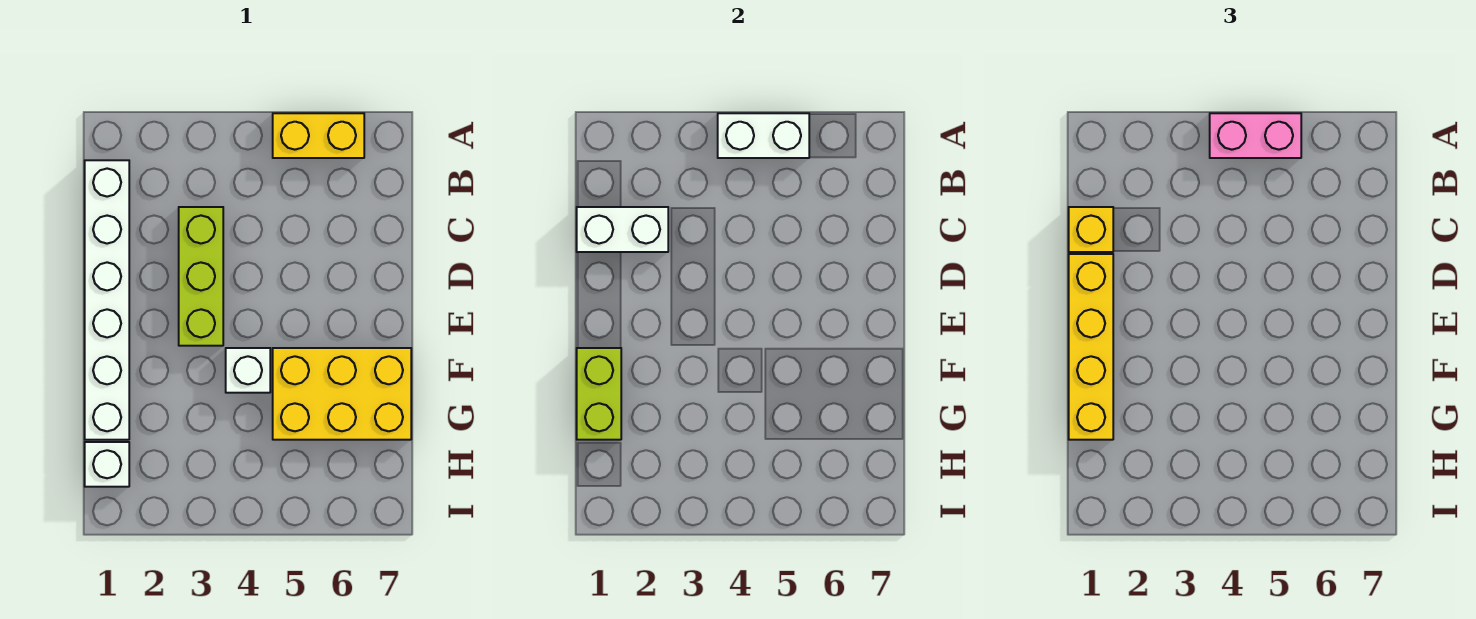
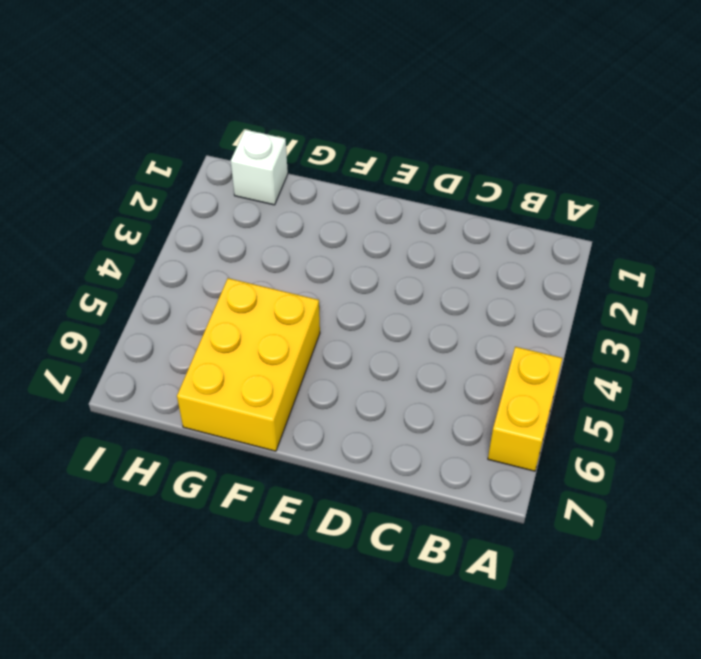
none -> white 1x6 brick [85,160,129,440]
none -> lime 1x3 brick [179,207,223,346]
none -> white 1x1 brick [226,348,270,393]

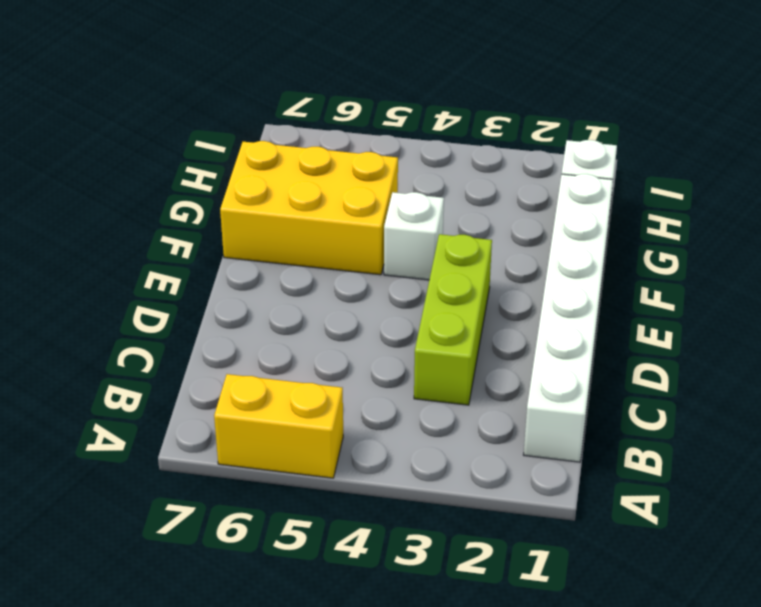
none -> white 1x2 brick [718,113,809,158]
none -> white 1x2 brick [577,207,668,252]
none -> lime 1x2 brick [577,348,621,440]

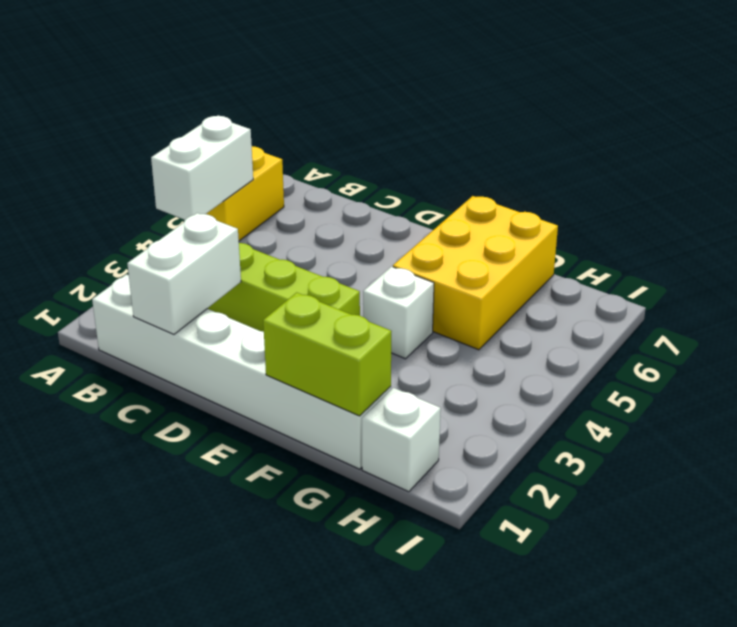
none -> pink 1x2 brick [1210,113,1301,158]
none -> yellow 1x1 brick [1069,207,1113,252]
none -> yellow 1x4 brick [1069,254,1113,440]

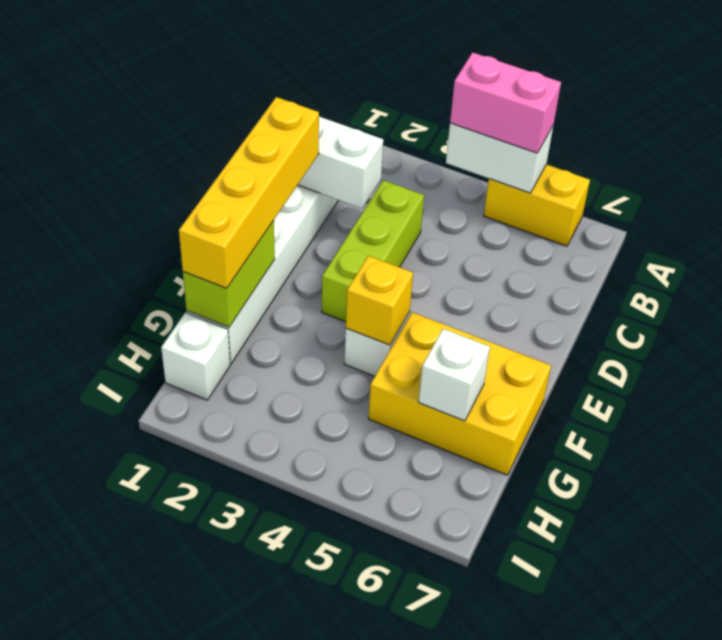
yellow 1x1 brick [346,256,413,345] -> yellow 1x1 brick moved to [1069,207,1113,252]
white 1x1 brick [419,329,490,421] -> none

